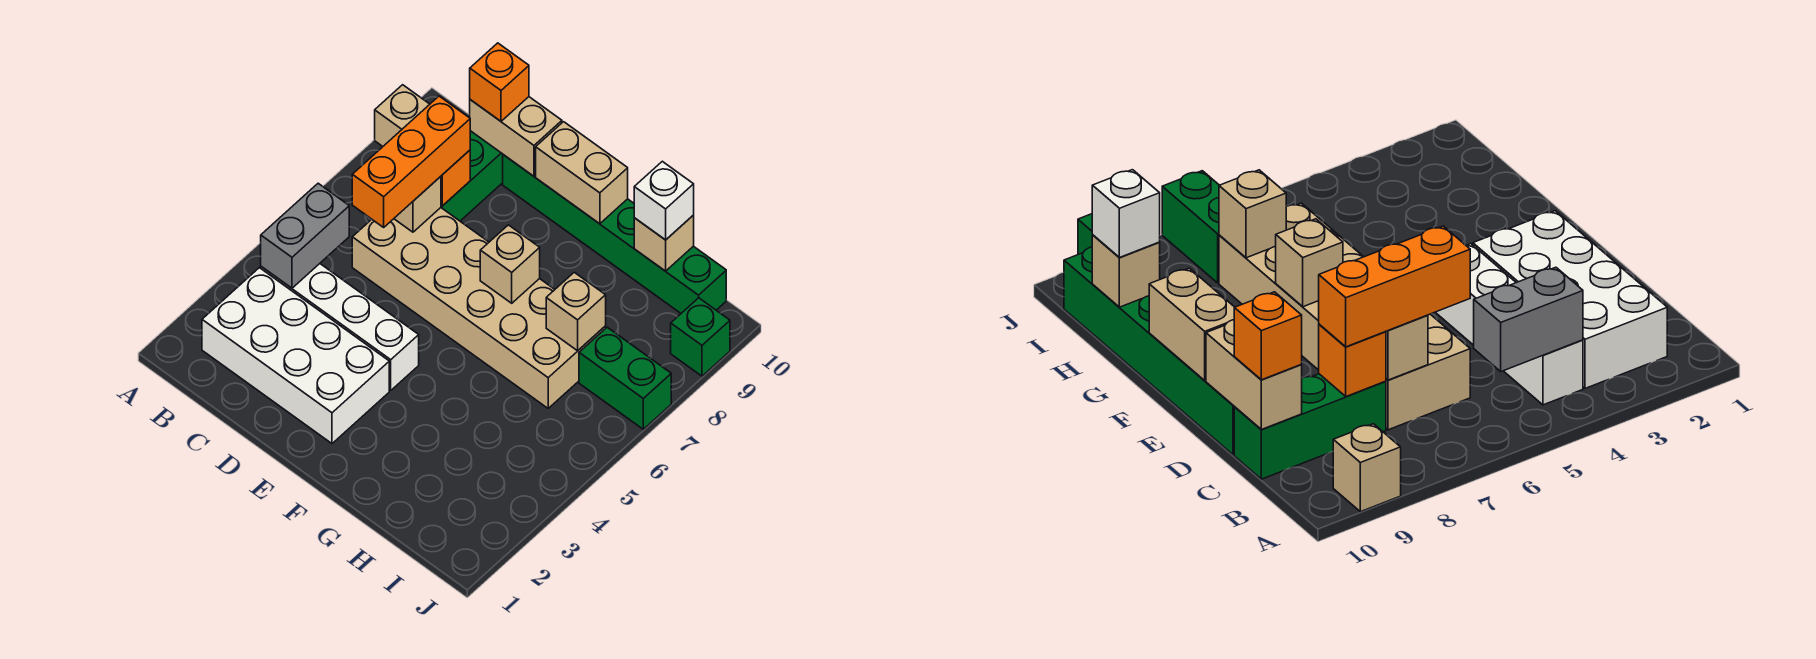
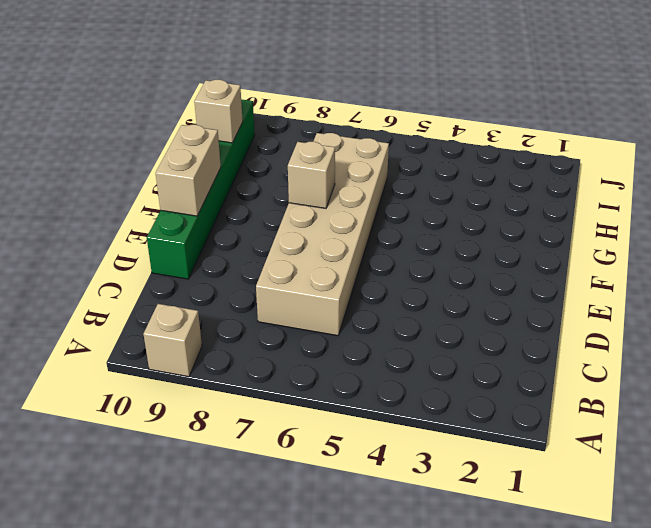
none -> white 2x4 brick [202,268,389,444]
none -> white 1x4 brick [261,264,419,390]
none -> green 1x3 brick [441,131,503,221]

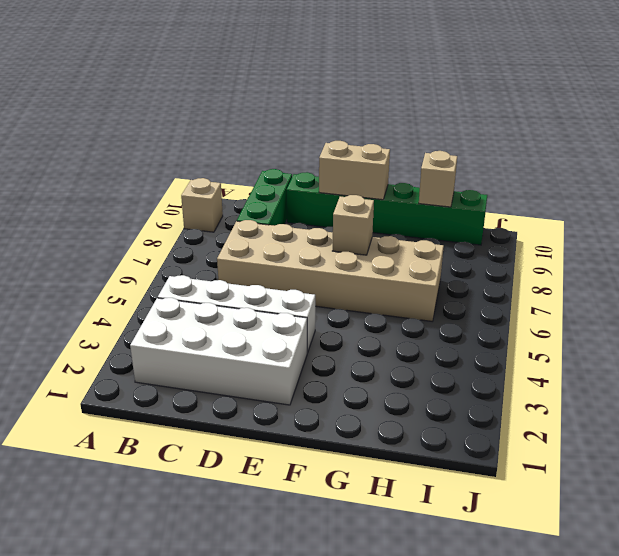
none -> green 1x2 brick [579,327,671,429]
none -> green 1x1 brick [671,298,730,376]
none -> grey 1x2 brick [261,183,349,288]

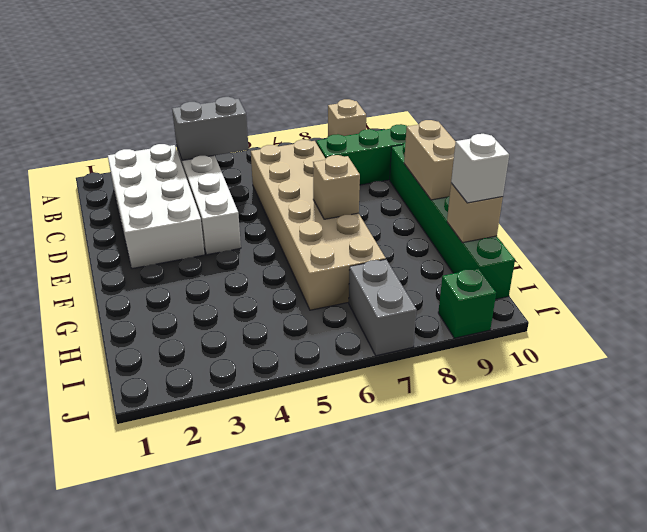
grey 1x2 brick [349,259,417,356] -> green 1x2 brick [579,327,671,429]
none -> tan 1x1 brick [394,176,441,232]
none -> orange 1x1 brick [441,150,470,206]
none -> tan 1x2 brick [470,97,562,176]

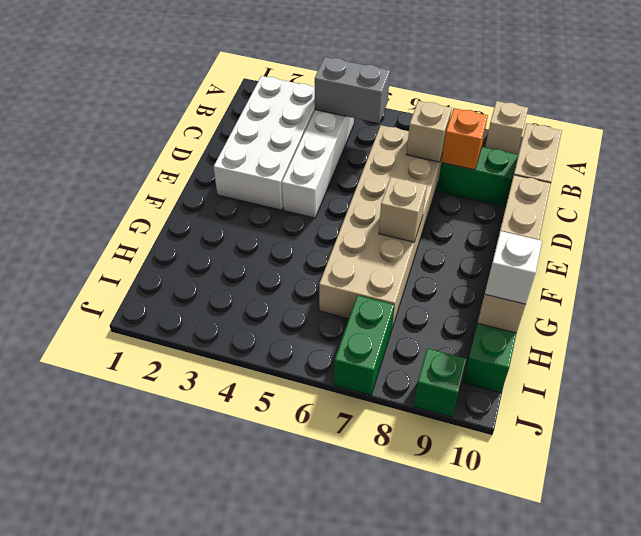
none -> tan 1x1 brick [546,272,606,351]
none -> orange 1x3 brick [352,96,470,227]
none -> orange 1x1 brick [470,43,529,121]

